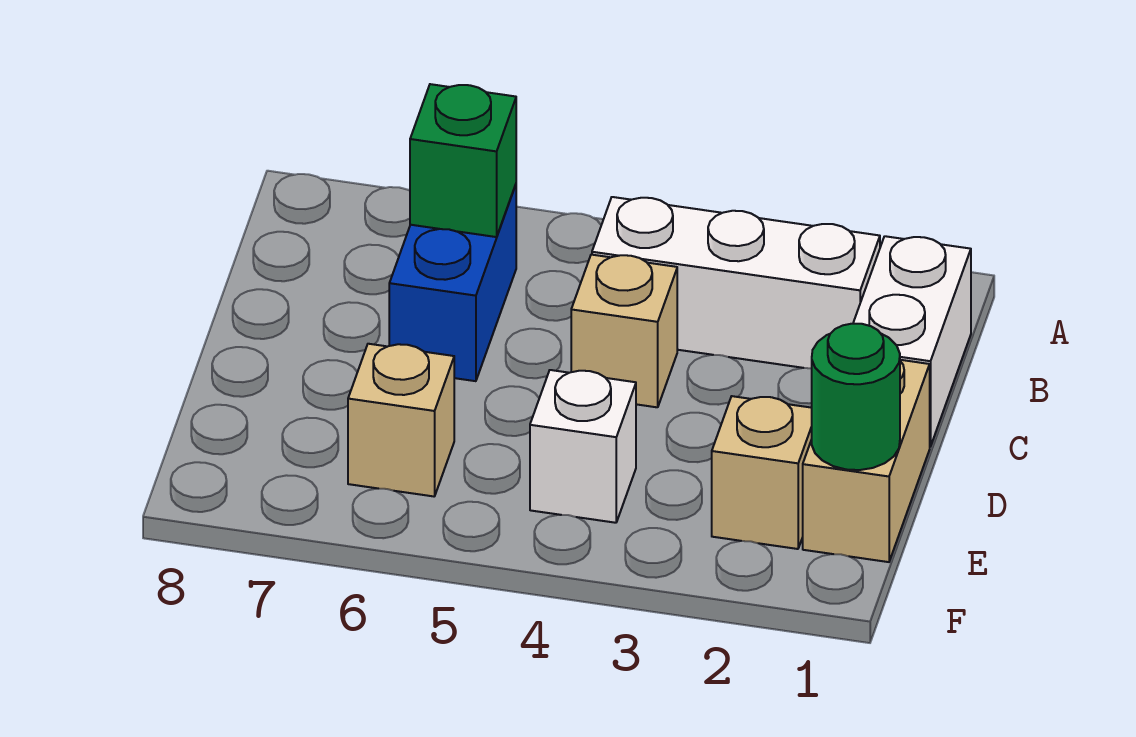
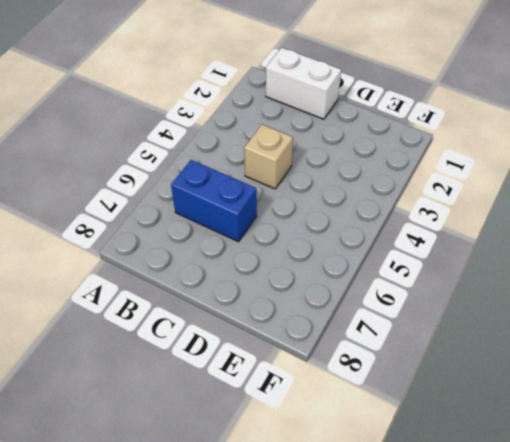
none -> white 1x3 brick [592,197,880,368]
none -> tan 1x2 brick [803,360,930,562]

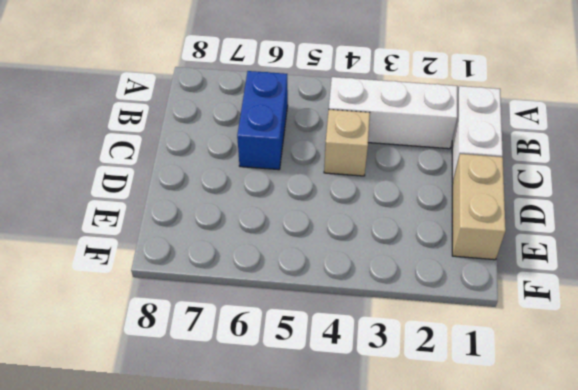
none -> tan 1x1 brick [712,396,812,549]
none -> white 1x1 brick [530,370,636,523]

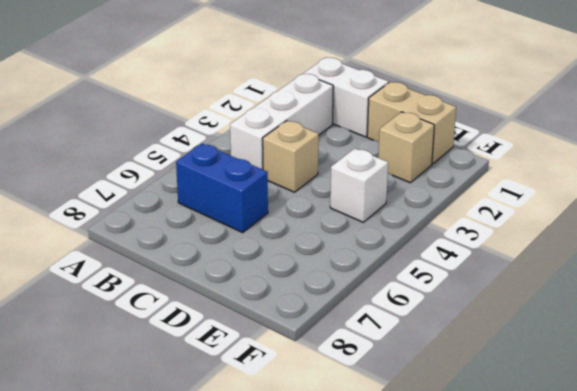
none -> tan 1x1 brick [348,344,454,496]
none -> green 1x1 brick [410,84,516,237]

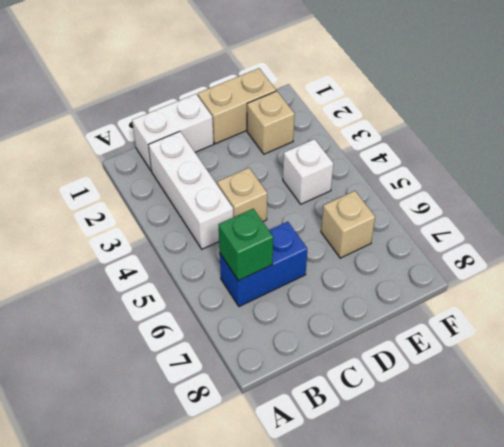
none -> green 1x1 round brick [812,324,900,470]

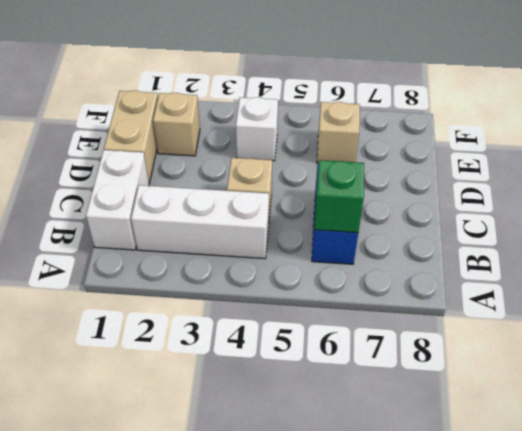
none -> green 1x1 round brick [812,324,900,470]

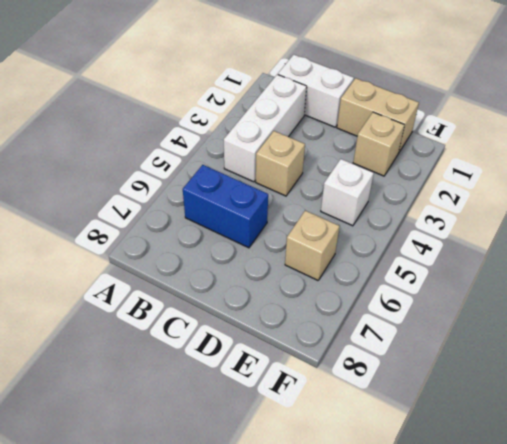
none -> green 1x1 brick [410,84,516,237]
none -> green 1x1 round brick [812,324,900,470]

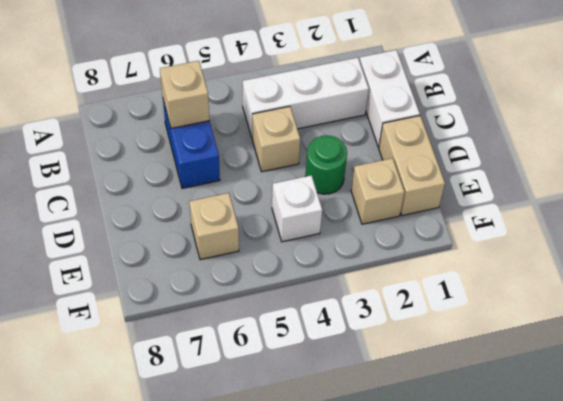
tan 1x1 brick [160,61,210,128] -> green 1x1 brick [410,84,516,237]
green 1x1 round brick [306,135,347,194] -> green 1x1 round brick moved to [812,324,900,470]

